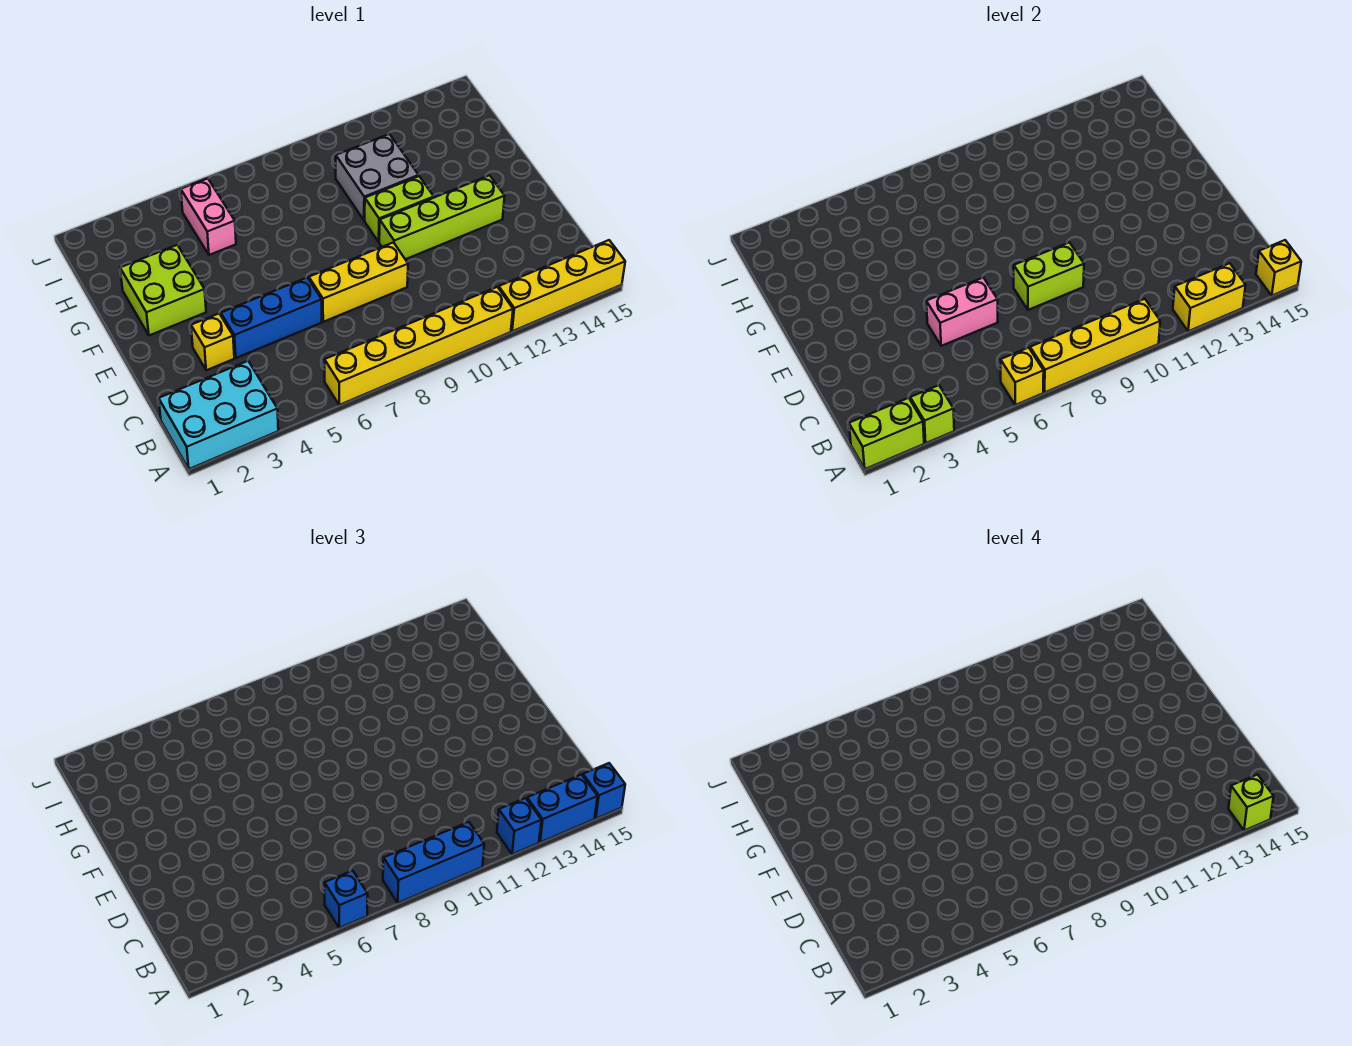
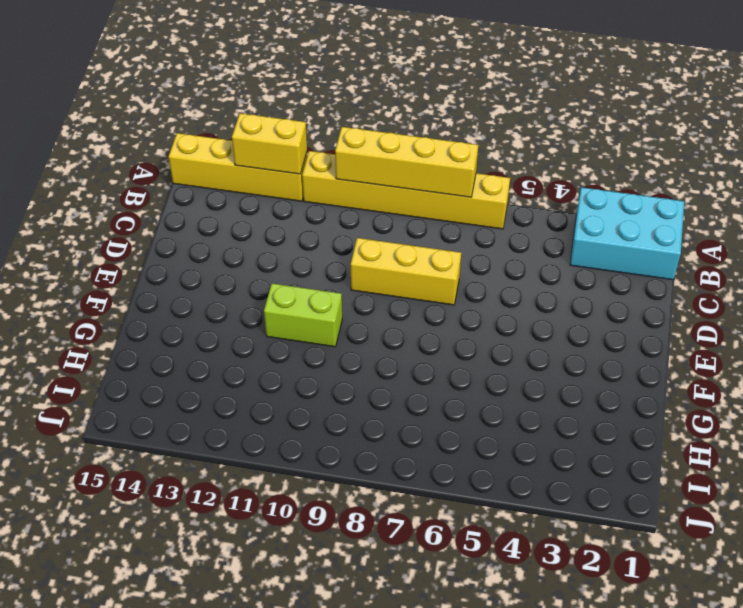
none -> yellow 1x1 brick [191,313,234,370]
none -> blue 1x3 brick [221,278,322,358]
none -> lime 1x4 brick [379,175,505,259]

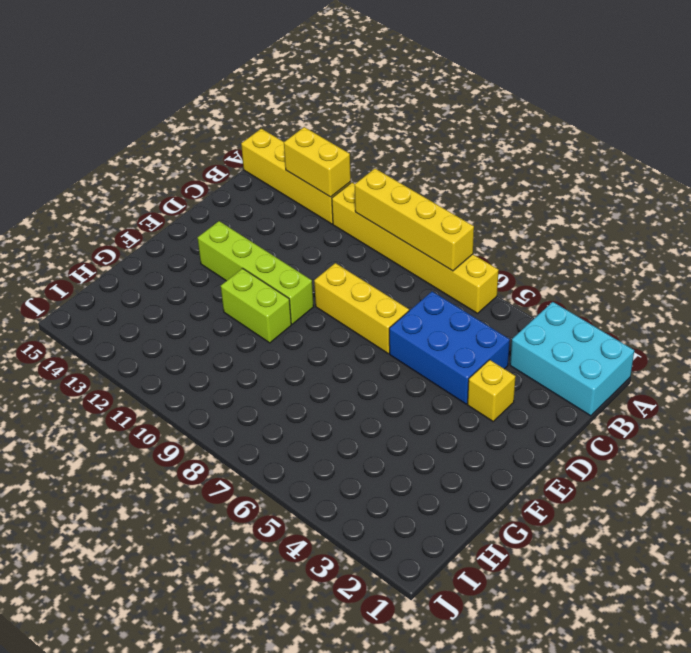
blue 2x3 brick [389,292,510,404] -> blue 1x3 brick [221,278,322,358]
none -> lime 2x2 brick [120,245,206,335]
none -> grey 2x2 brick [336,134,419,220]
none -> pink 1x2 brick [181,179,236,255]

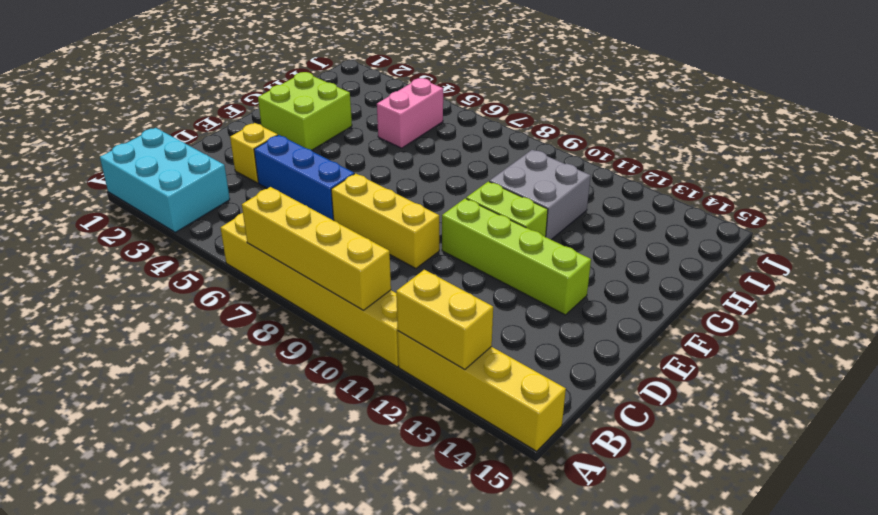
none -> lime 1x2 brick [849,398,924,469]
none -> lime 1x1 brick [910,385,954,443]
none -> yellow 1x1 brick [1001,348,1044,405]

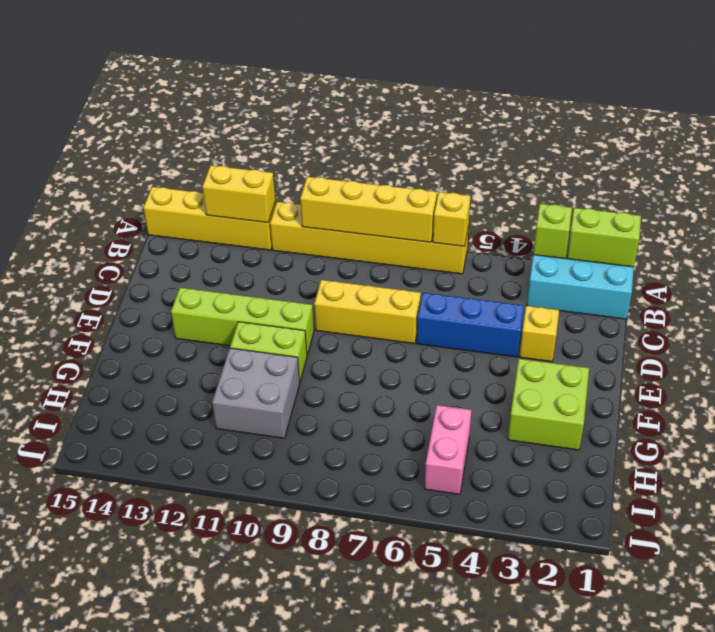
none -> yellow 1x1 brick [1256,240,1301,296]
none -> pink 1x2 brick [926,278,998,346]
none -> lime 1x2 brick [1014,242,1084,310]

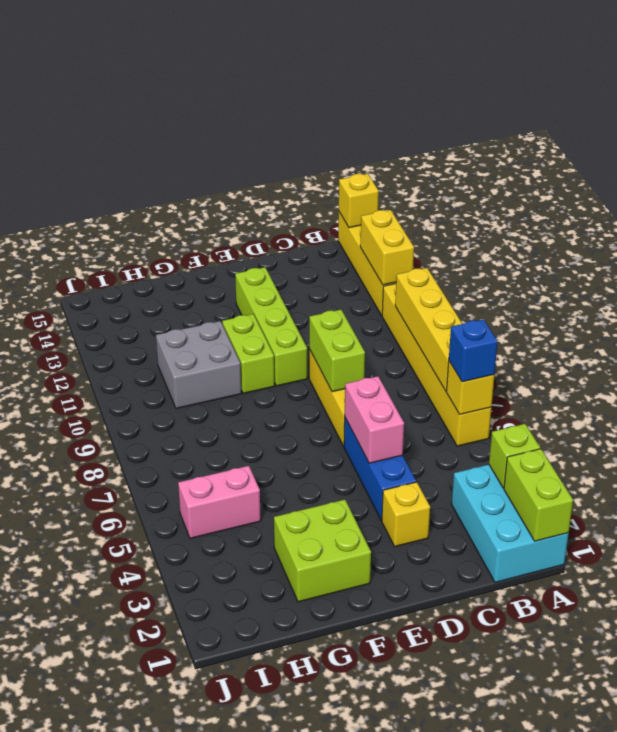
none -> blue 1x3 brick [383,822,484,903]
none -> blue 1x1 brick [497,798,541,854]
none -> blue 1x2 brick [527,775,598,842]

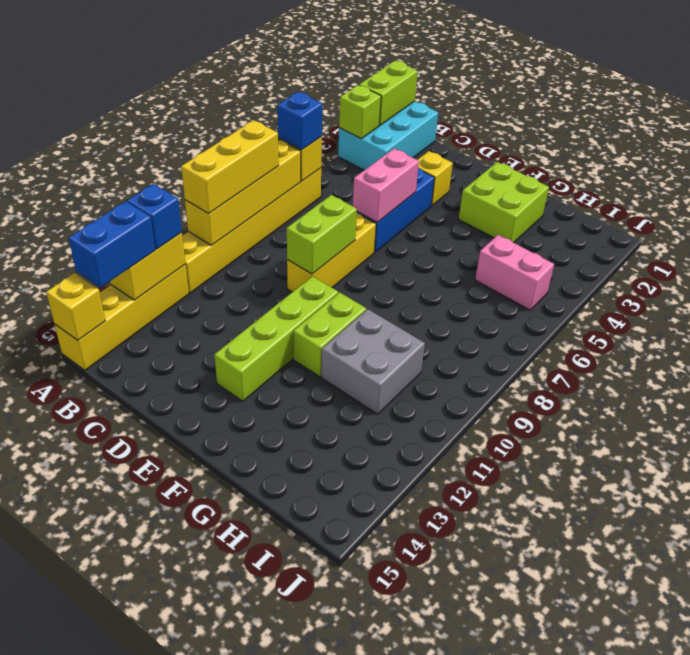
yellow 1x3 brick [181,120,279,214] -> blue 1x3 brick [383,822,484,903]
none -> blue 1x1 brick [583,763,625,819]
none -> lime 1x1 brick [1229,775,1274,830]

